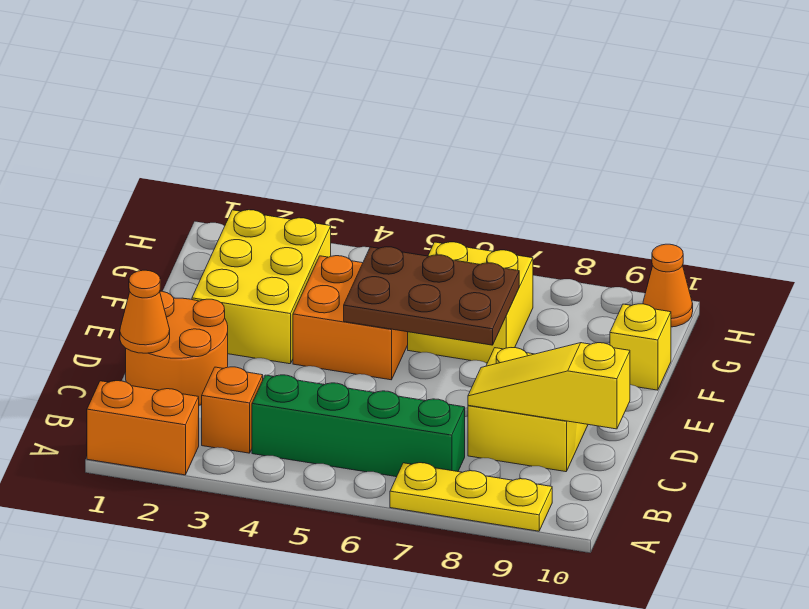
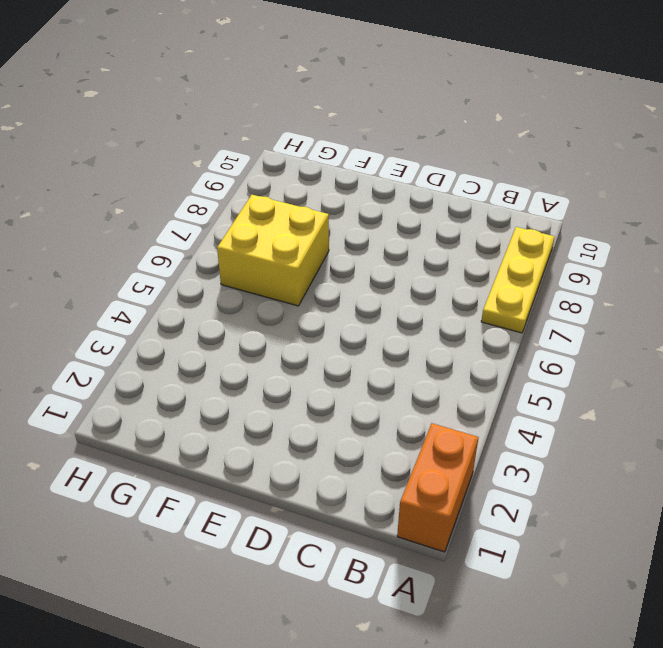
none -> orange 1x1 brick [202,367,263,453]
none -> green 1x4 brick [252,375,465,477]
none -> orange 2x2 round brick [126,291,228,405]

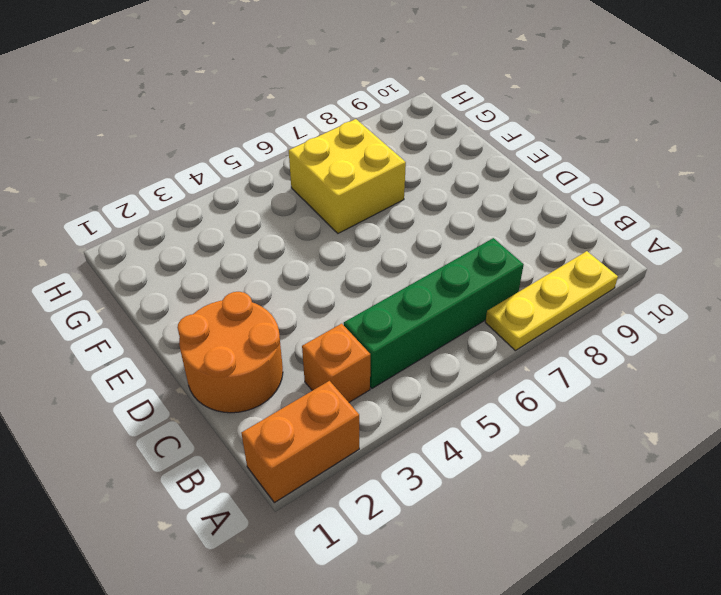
none -> yellow 2x2 brick [468,348,588,472]
none -> yellow 2x3 brick [192,210,331,364]
none -> orange 2x2 brick [293,256,408,380]

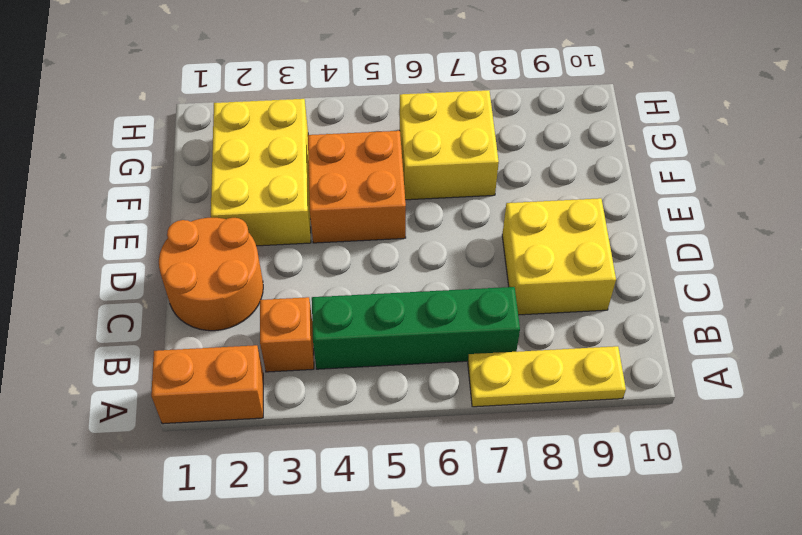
none -> yellow 1x1 brick [610,304,671,390]
none -> orange 1x1 cone [643,244,693,327]
none -> orange 1x1 cone [120,270,170,353]

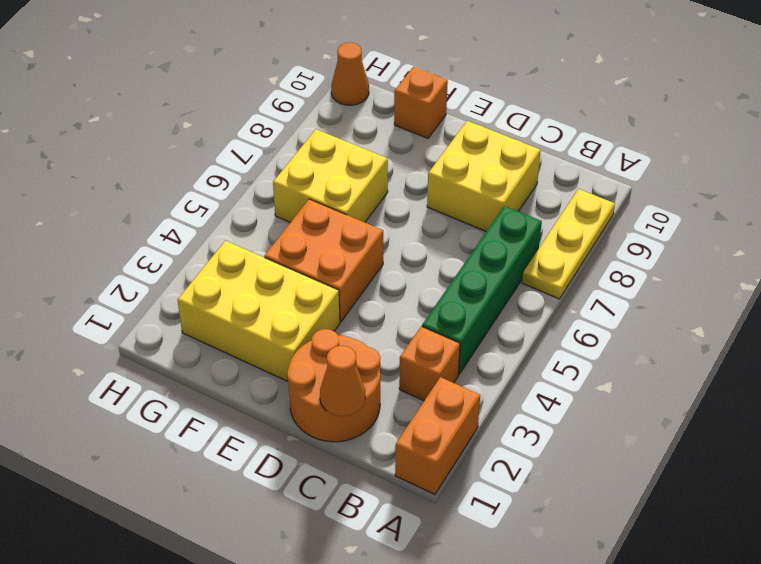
orange 1x1 brick [394,67,448,138] -> yellow 1x1 brick [610,304,671,390]
none -> yellow 1x3 slope [468,343,630,429]
none -> brown 2x3 plate [344,247,519,345]

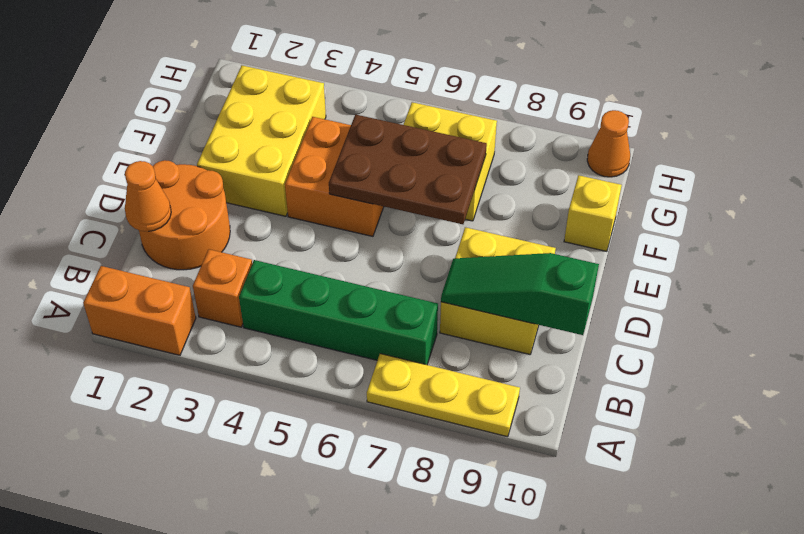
green 1x3 slope [441,253,599,335] -> yellow 1x3 slope [468,343,630,429]

